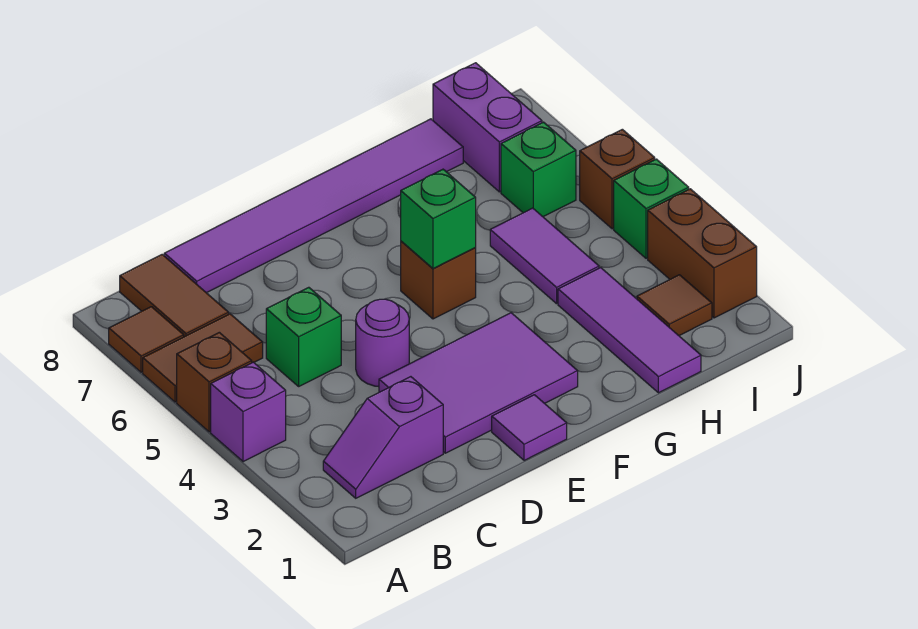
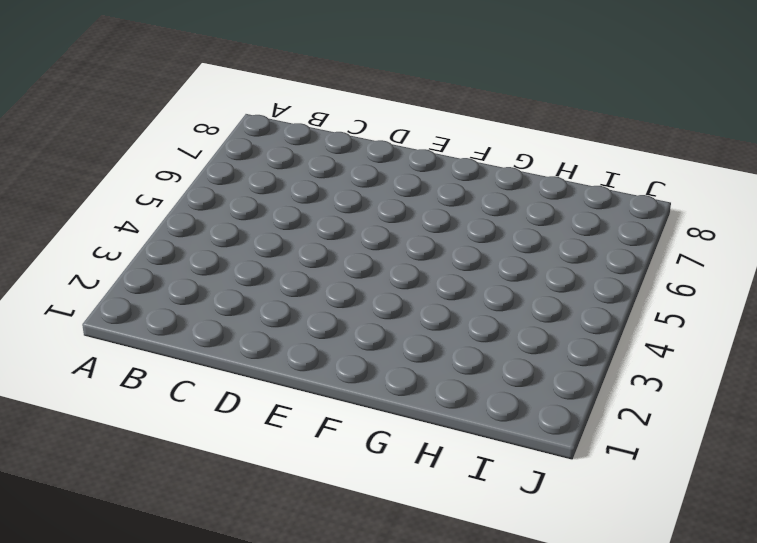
none -> purple 1x1 brick [211,362,286,462]
none -> brown 1x1 brick [177,332,252,432]
none -> brown 1x2 tile [143,314,263,402]

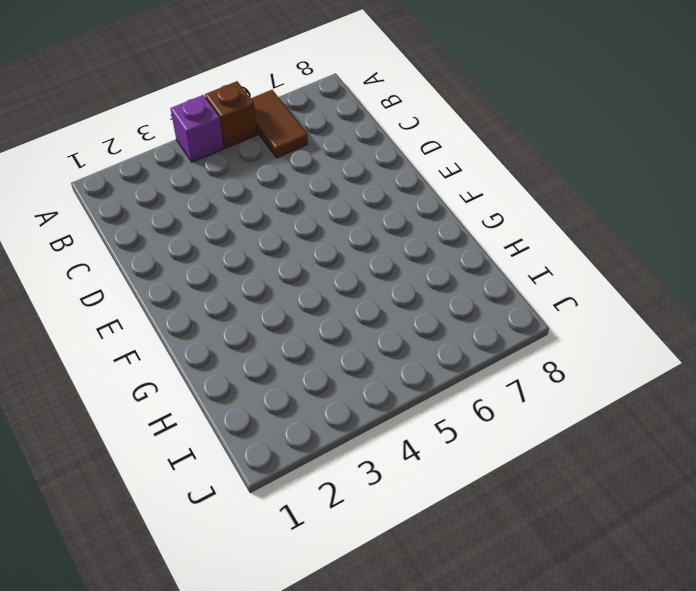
none -> brown 1x1 tile [109,307,184,372]
none -> purple 1x2 slope [323,377,443,498]
none -> brown 1x2 tile [120,254,229,337]

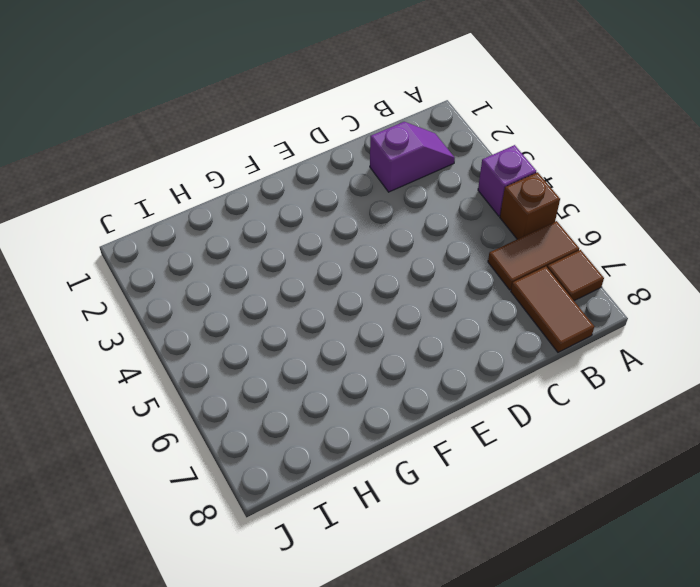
none -> green 1x1 brick [266,287,341,386]
none -> purple 1x6 tile [164,119,463,293]
none -> purple 2x3 tile [379,313,578,453]

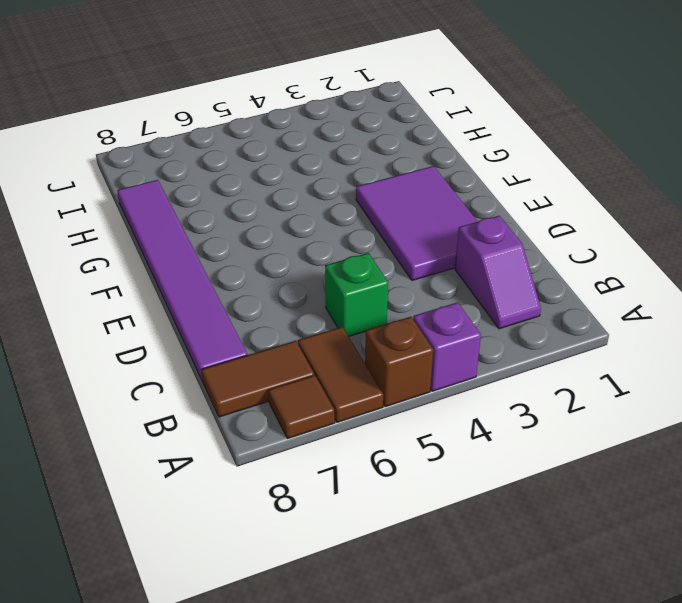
none -> purple 1x1 round brick [356,299,409,387]
none -> purple 1x1 tile [492,395,567,461]
none -> brown 1x1 brick [401,241,476,319]

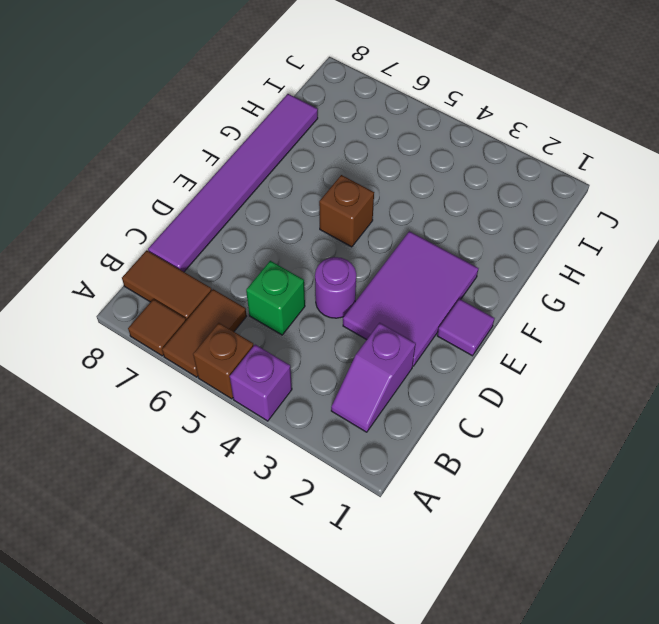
none -> purple 1x3 tile [558,268,701,393]
none -> purple 1x2 tile [490,208,599,304]
none -> brown 1x1 tile [637,275,712,336]

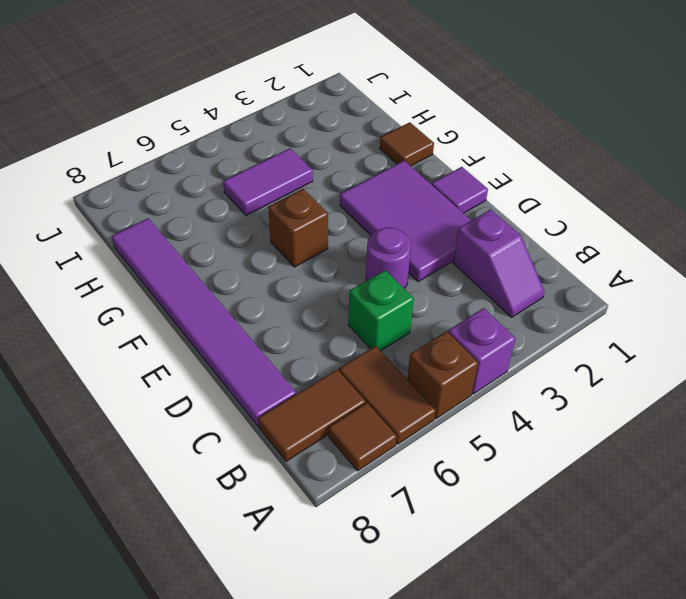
brown 1x1 tile [380,122,434,166] -> brown 1x1 tile moved to [637,275,712,336]
none -> purple 1x3 tile [558,268,701,393]
none -> green 1x1 brick [501,122,576,217]
none -> purple 1x2 brick [433,63,542,192]

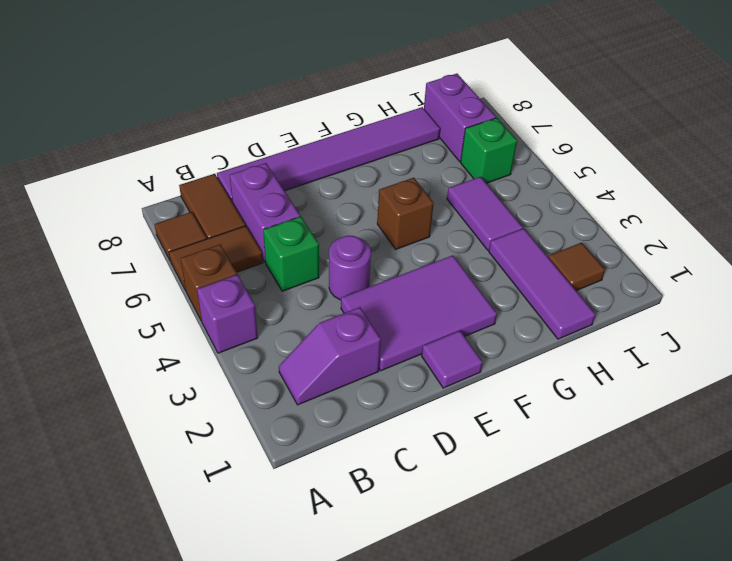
purple 1x2 brick [230,163,300,262] -> none
none -> brown 1x2 brick [648,189,757,318]
none -> green 1x1 brick [614,159,689,258]
none -> brown 1x1 brick [580,129,655,229]

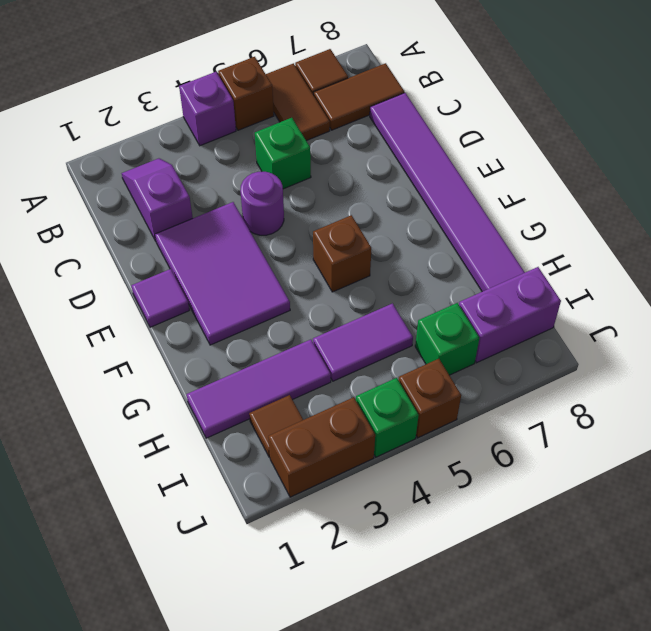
none -> green 1x1 brick [401,169,476,269]

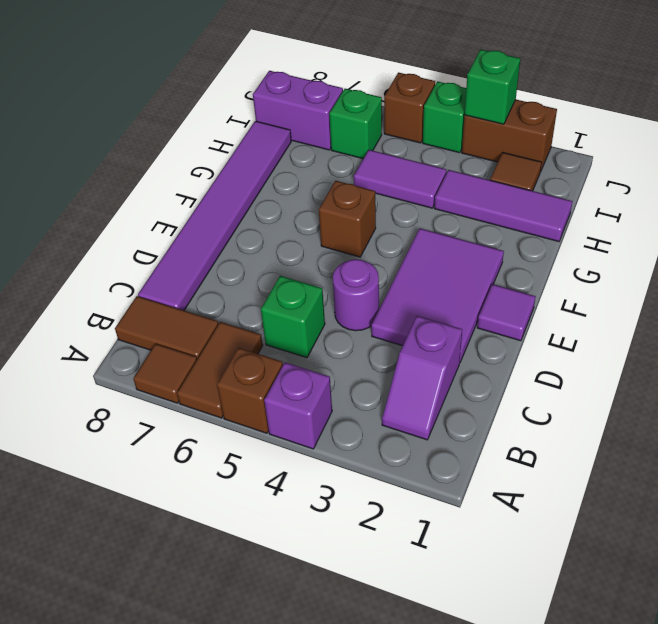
green 1x1 brick [465,50,520,124] -> green 1x1 brick moved to [401,169,476,269]

